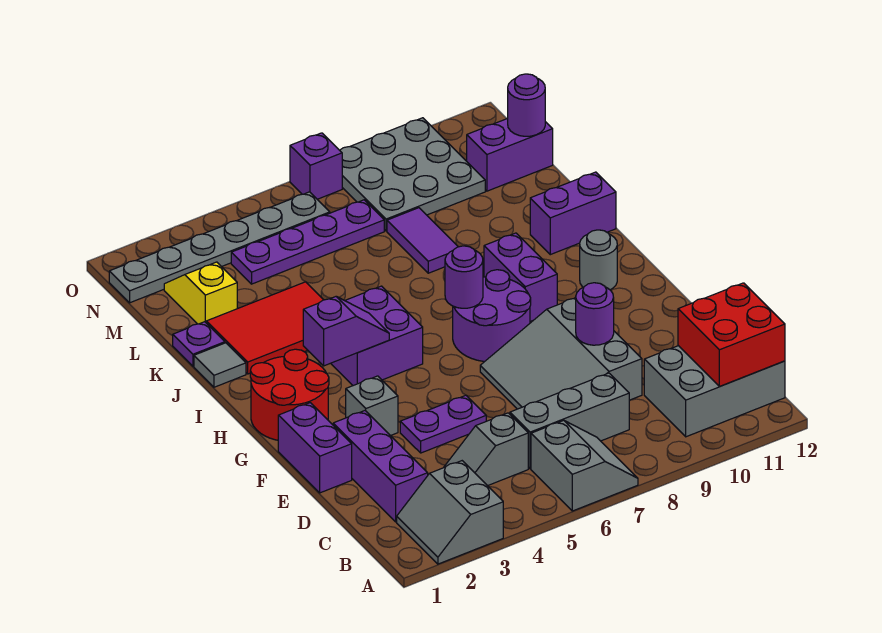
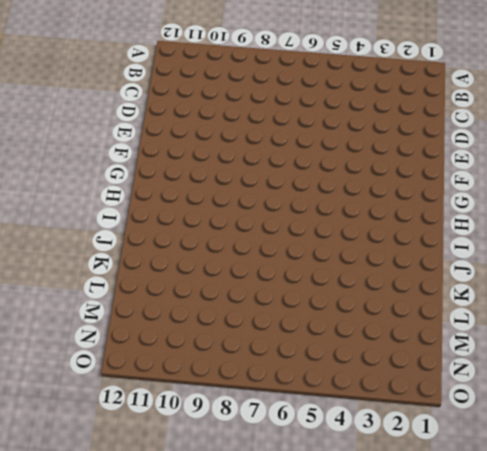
none -> grey 2x2 slope [397,461,503,564]
none -> grey 2x2 slope [531,420,638,511]
none -> grey 2x3 brick [644,346,785,437]
none -> purple 1x3 brick [333,411,428,522]

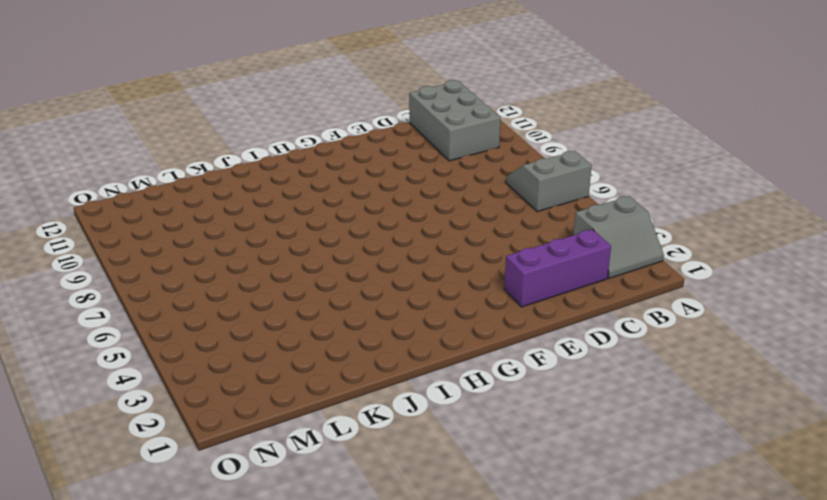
none -> grey 1x2 slope [444,413,528,486]
none -> grey 1x3 brick [510,373,629,469]
none -> grey 3x3 slope [480,298,642,409]
none -> purple 1x2 brick [278,403,352,493]

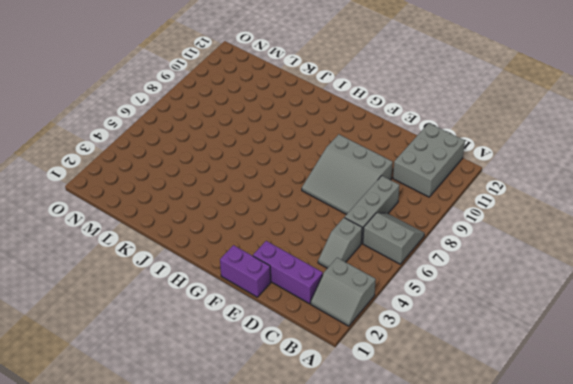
none -> purple 1x2 plate [400,395,486,453]
none -> grey 1x1 brick [346,376,398,436]
none -> red 2x2 round brick [250,349,329,440]
none -> purple 2x2 round brick [453,270,531,362]

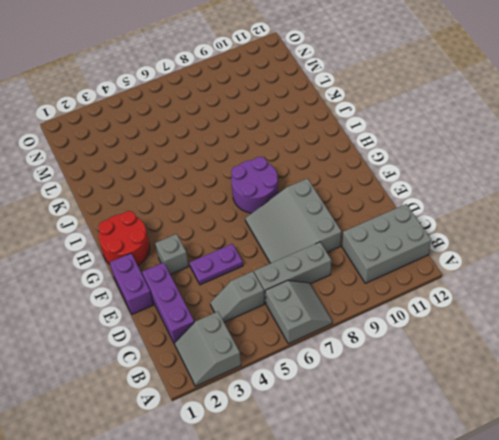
none -> purple 2x2 brick [331,286,423,386]
none -> purple 1x2 brick [484,233,557,321]
none -> grey 1x1 round brick [580,230,617,290]
none -> grey 1x1 tile [194,343,246,387]

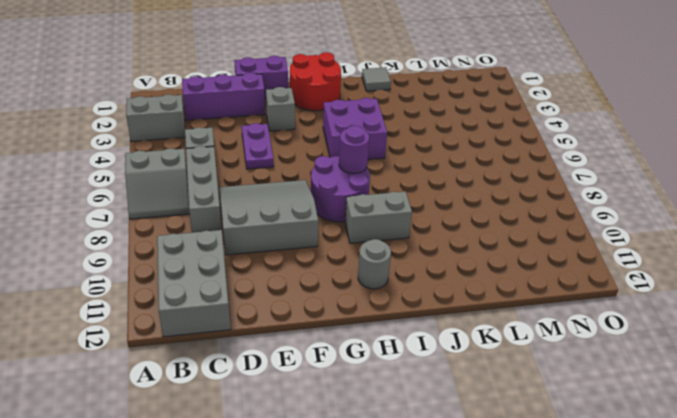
grey 1x2 brick [345,192,412,243] -> purple 1x2 brick [484,233,557,321]
none -> red 2x3 tile [206,282,323,374]
none -> purple 1x2 brick [530,172,616,255]
none -> purple 1x1 plate [173,322,225,366]
none -> purple 1x2 tile [387,208,458,273]

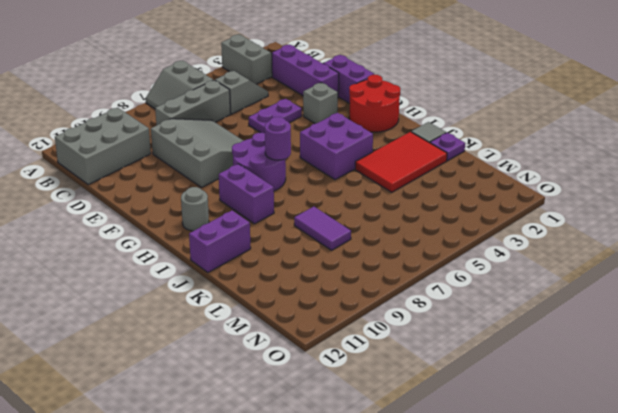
none -> yellow 1x2 slope [164,262,237,324]
none -> purple 1x4 plate [231,200,384,284]
none -> grey 3x3 plate [340,118,485,231]
none -> purple 1x2 brick [467,118,553,191]

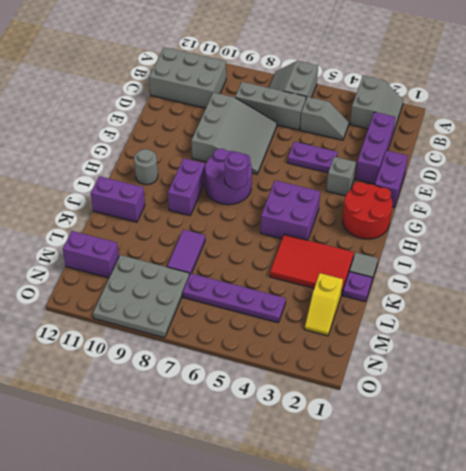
none -> grey 1x6 plate [109,192,330,303]
none -> purple 1x1 brick [290,133,342,199]
none -> red 2x2 brick [678,283,785,386]
none -> purple 1x1 round brick [576,283,614,345]

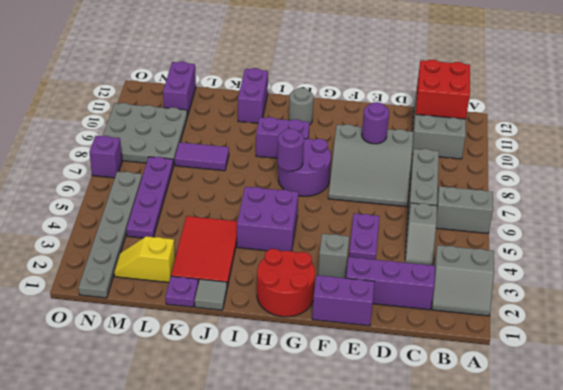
none -> purple 1x2 slope [303,297,389,366]
none -> purple 1x1 round brick [508,74,545,136]

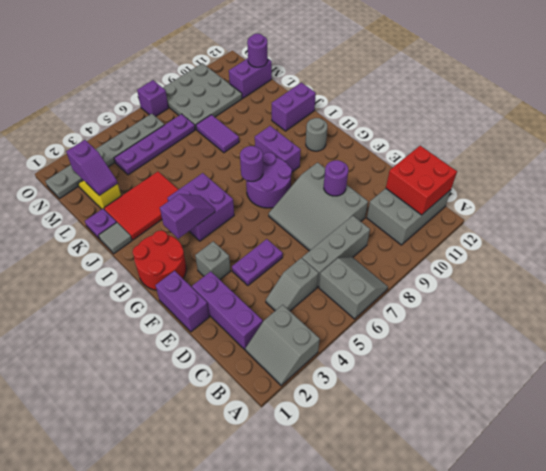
purple 1x2 slope [66,140,118,196] -> none

